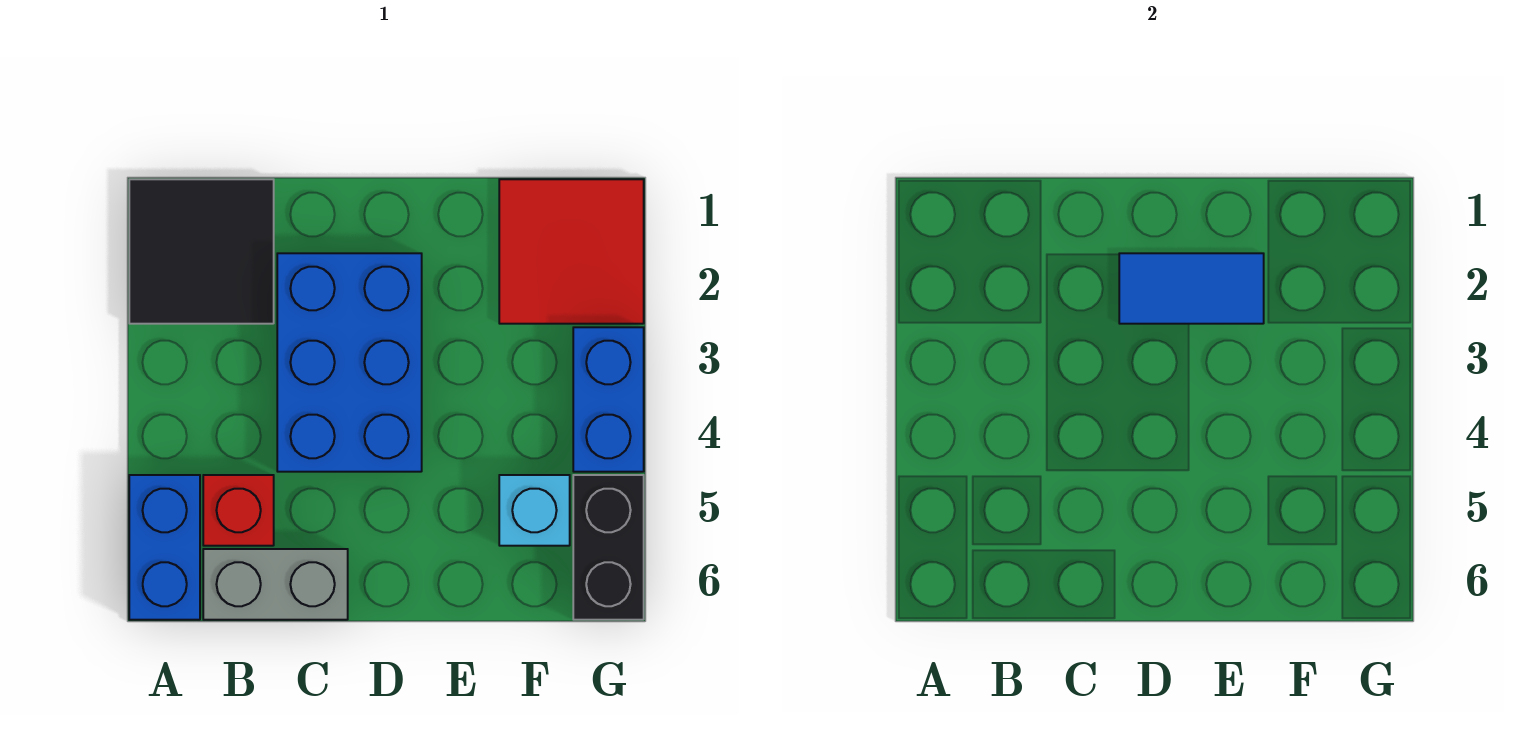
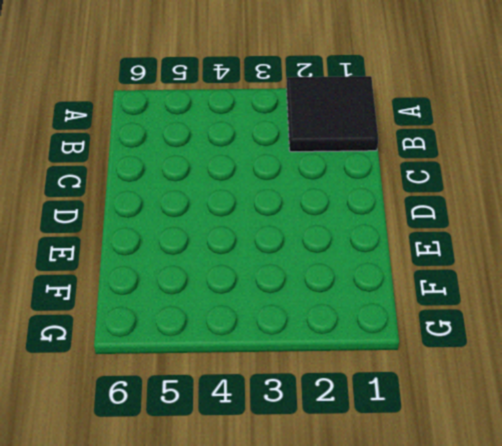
none -> blue 1x2 brick [129,475,200,620]
none -> red 1x1 brick [203,475,274,546]

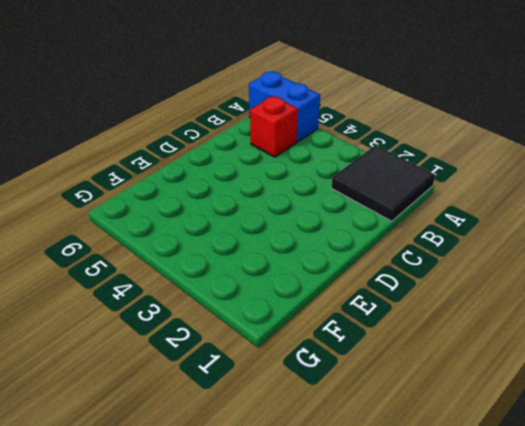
none -> grey 1x2 brick [203,549,348,620]
none -> blue 2x3 brick [277,253,422,472]

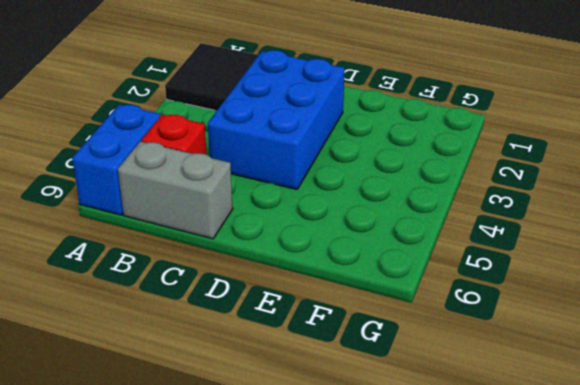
none -> red 2x2 tile [499,179,644,324]
none -> cyan 1x1 brick [499,475,570,546]

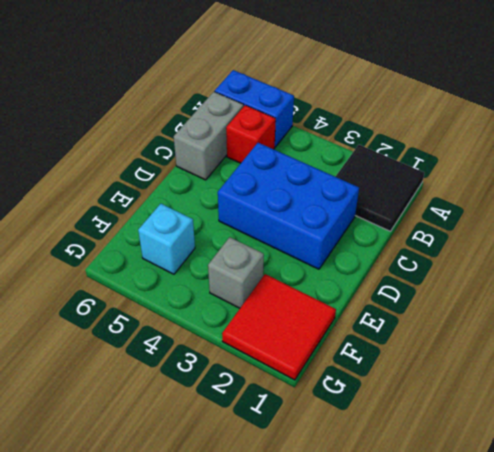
grey 1x1 brick [208,237,264,308] -> none
none -> blue 1x2 brick [573,327,644,472]
none -> black 1x2 brick [573,475,644,620]

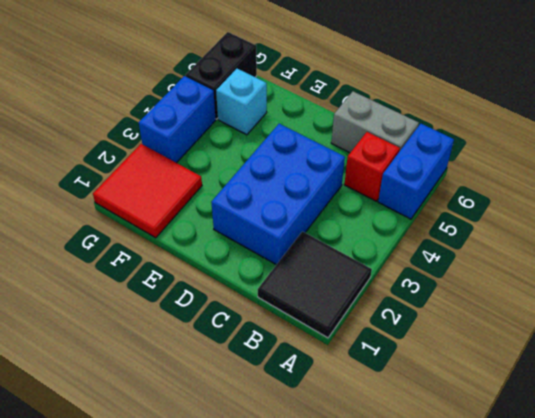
none -> blue 1x2 tile [1119,253,1264,324]

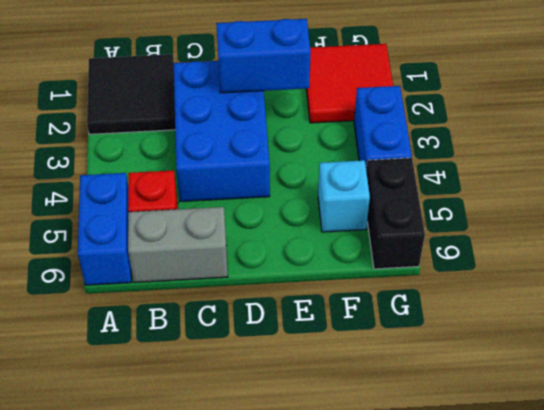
blue 1x2 brick [216,19,311,93] -> blue 1x2 tile [1119,253,1264,324]

